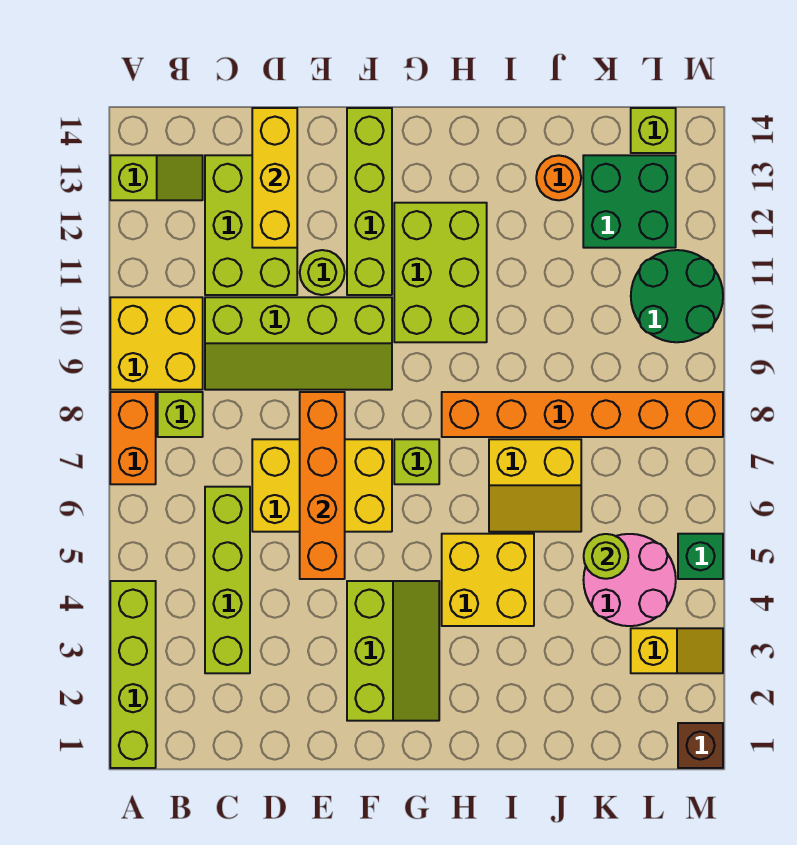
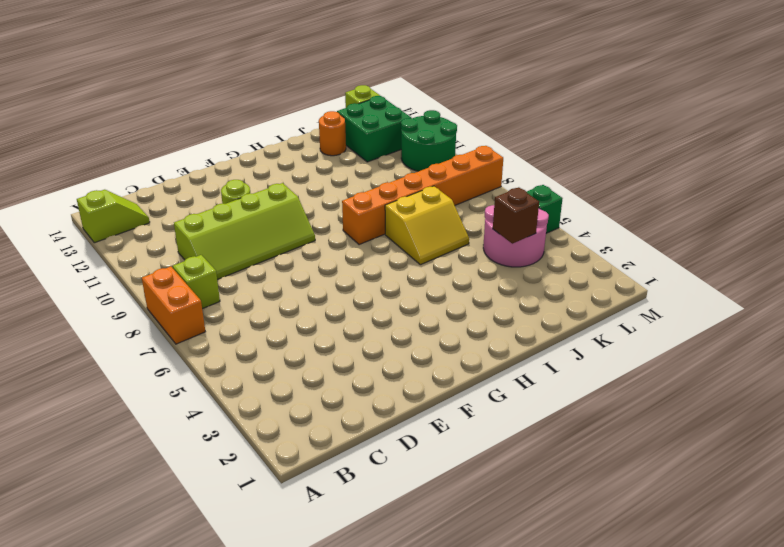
brown 1x1 brick [493,187,539,244] -> brown 1x1 brick moved to [678,723,723,768]
none -> lime 1x4 brick [110,581,156,768]
none -> yellow 2x2 brick [110,297,203,390]
none -> lime 1x4 brick [205,487,250,673]

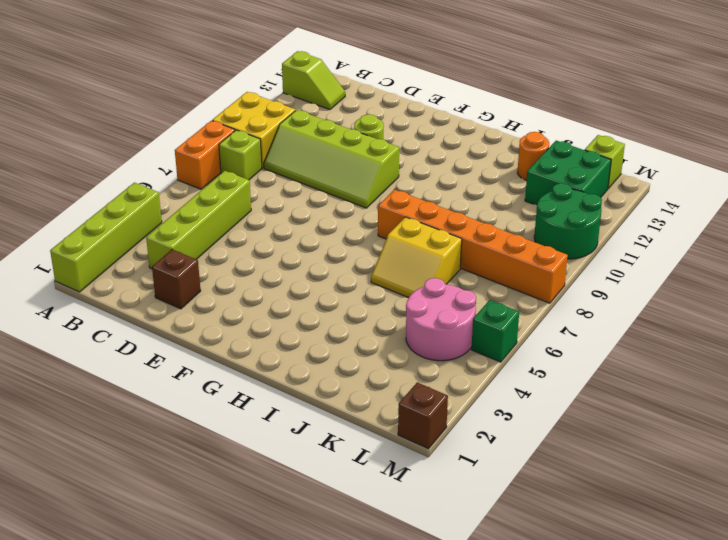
brown 1x1 brick [152,249,201,309] -> none
none -> lime 2x3 brick [205,155,297,295]
none -> yellow 2x3 brick [252,439,392,532]
none -> lime 2x3 slope [347,581,439,721]

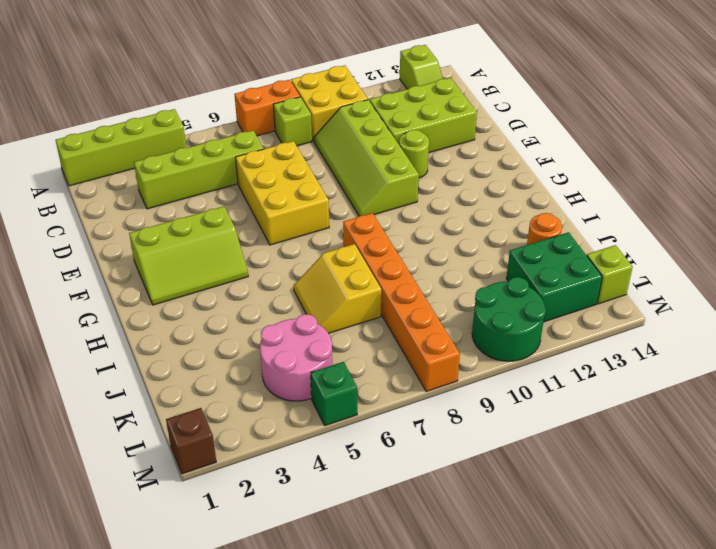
none -> lime 1x4 brick [347,108,392,295]
none -> lime 1x1 brick [394,439,439,484]
none -> lime 2x3 brick [394,203,487,342]

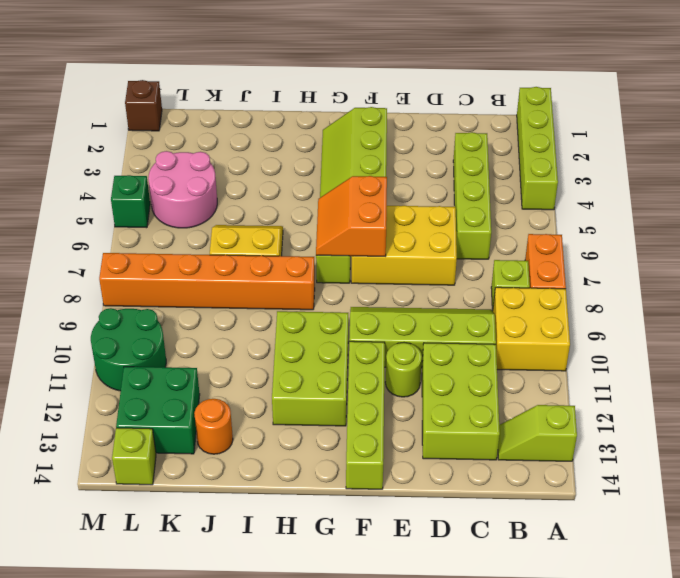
orange 2x2 slope [316,176,387,257] -> none
none -> yellow 2x2 brick [442,534,534,626]
none -> yellow 1x2 slope [631,628,723,673]
none -> yellow 1x3 brick [252,108,297,248]

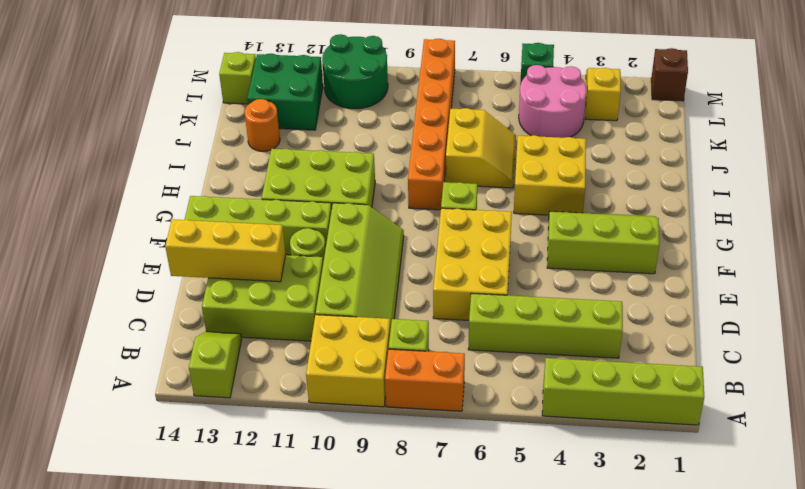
none -> orange 1x4 brick [300,392,345,579]
none -> lime 1x1 round brick [584,534,628,579]

